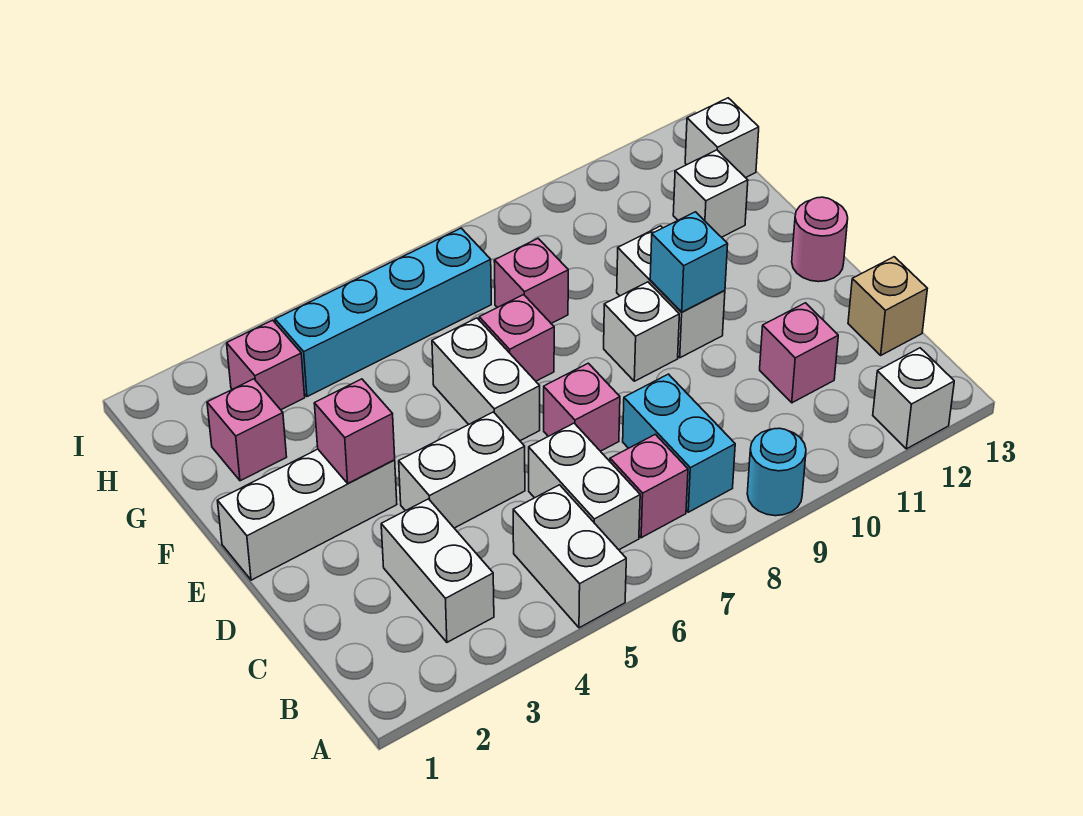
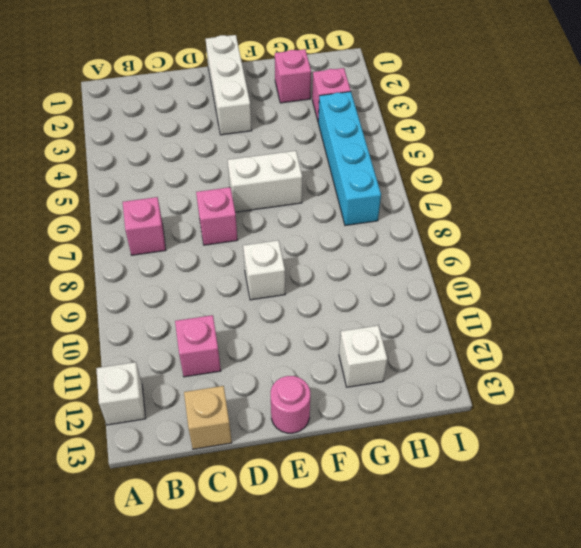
none -> white 1x2 brick [513,485,626,628]
none -> cyan 1x1 round brick [747,428,806,516]
none -> white 1x2 brick [381,499,494,642]

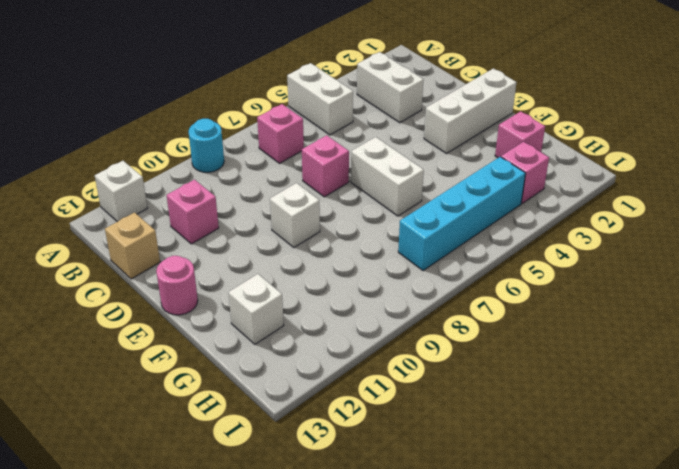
none -> white 1x2 brick [529,423,640,550]
none -> cyan 1x2 brick [623,374,735,512]
none -> white 1x2 brick [399,412,525,528]

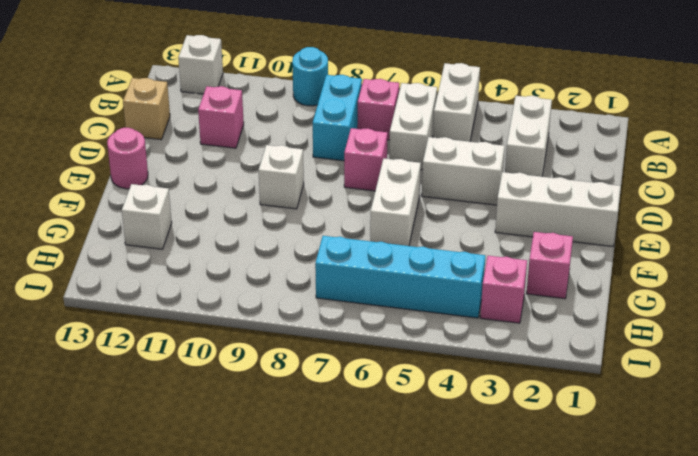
none -> white 1x2 brick [617,226,725,358]
none -> pink 1x1 brick [479,295,554,381]
none -> pink 1x1 brick [494,239,568,323]

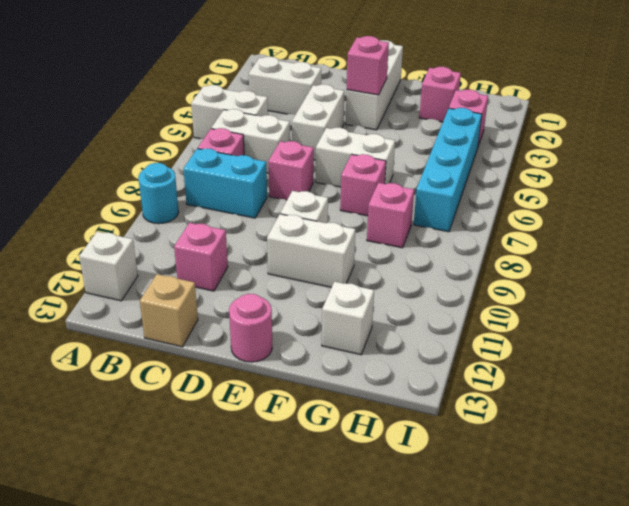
none -> white 1x1 brick [685,98,759,178]
none -> cyan 1x1 brick [650,212,728,312]

